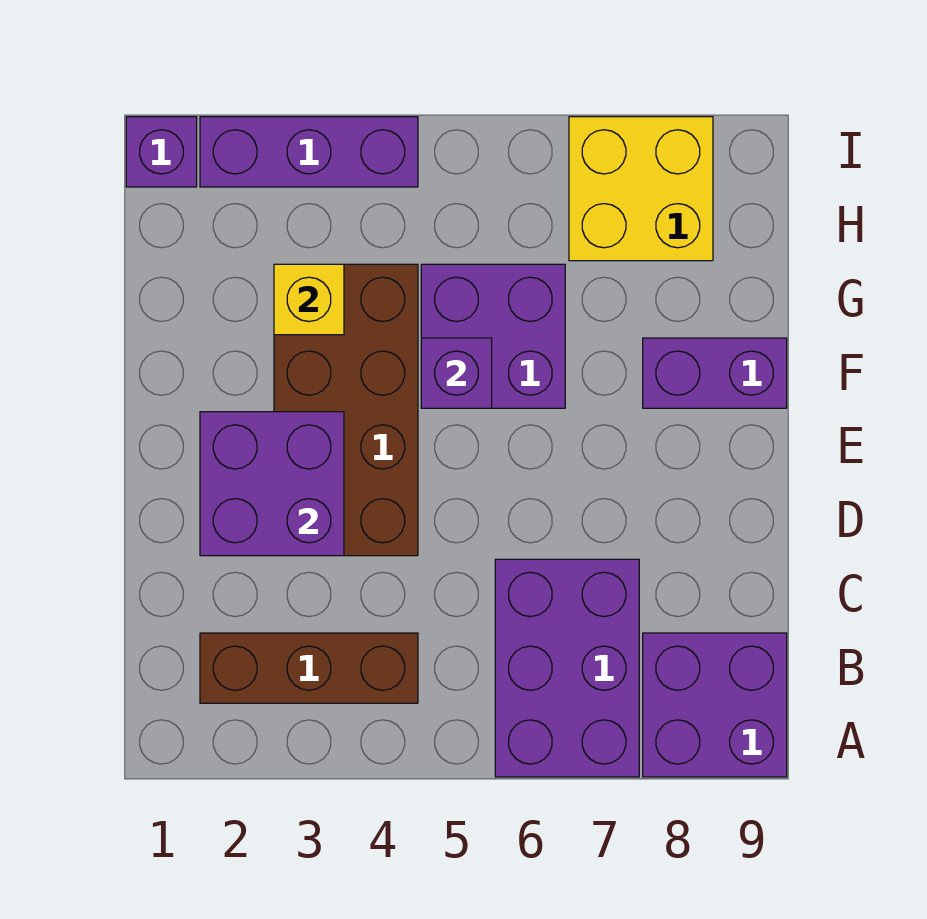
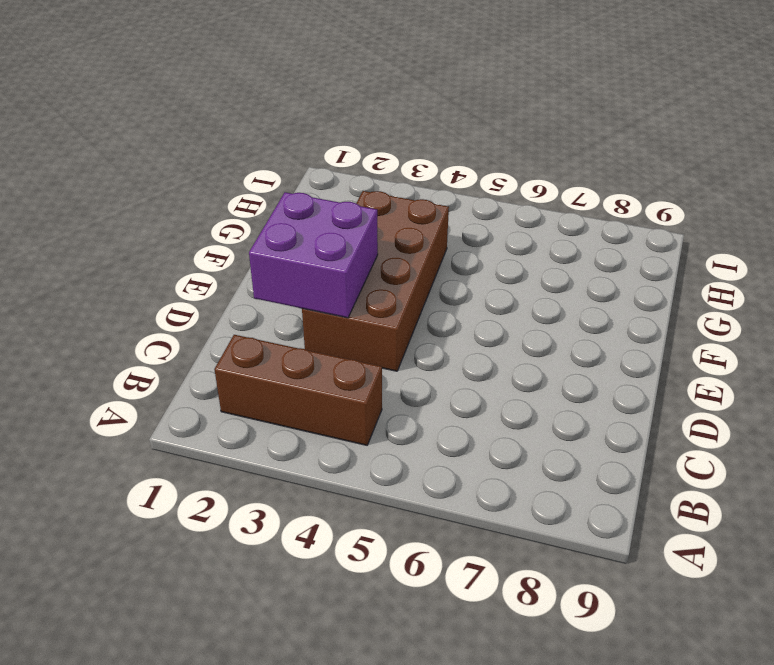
none -> purple 2x3 brick [495,559,639,777]
none -> purple 2x2 brick [643,633,787,777]
none -> purple 2x2 brick [421,264,565,408]

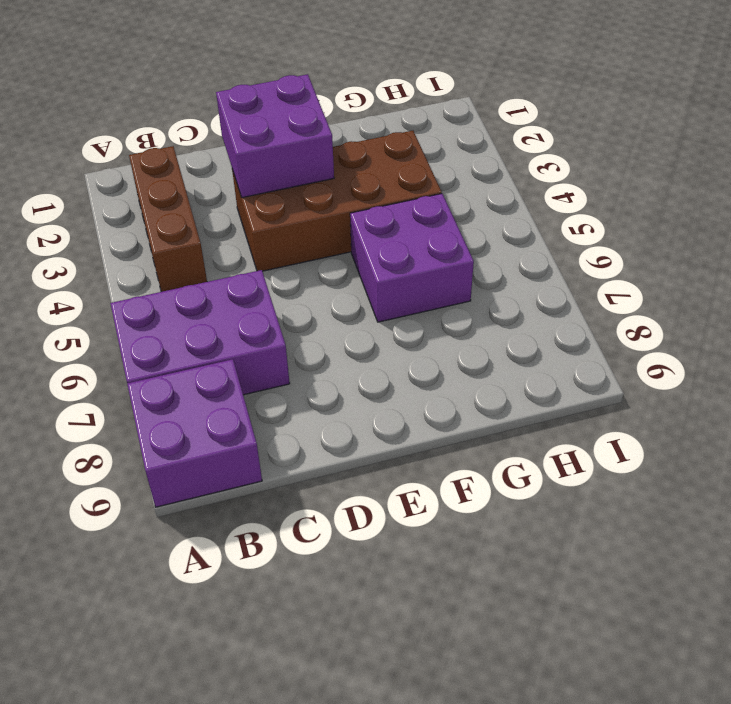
none -> purple 1x2 brick [643,338,787,408]
none -> yellow 2x2 brick [569,117,713,261]
none -> purple 1x1 brick [126,117,197,187]

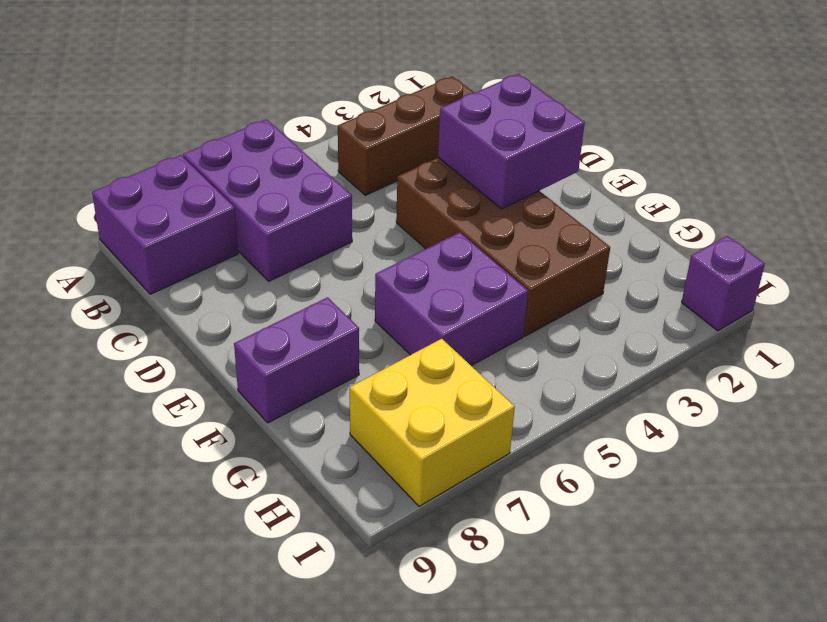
none -> purple 1x3 brick [200,117,418,187]
none -> purple 1x1 brick [421,338,492,408]
none -> yellow 1x1 brick [274,264,344,335]

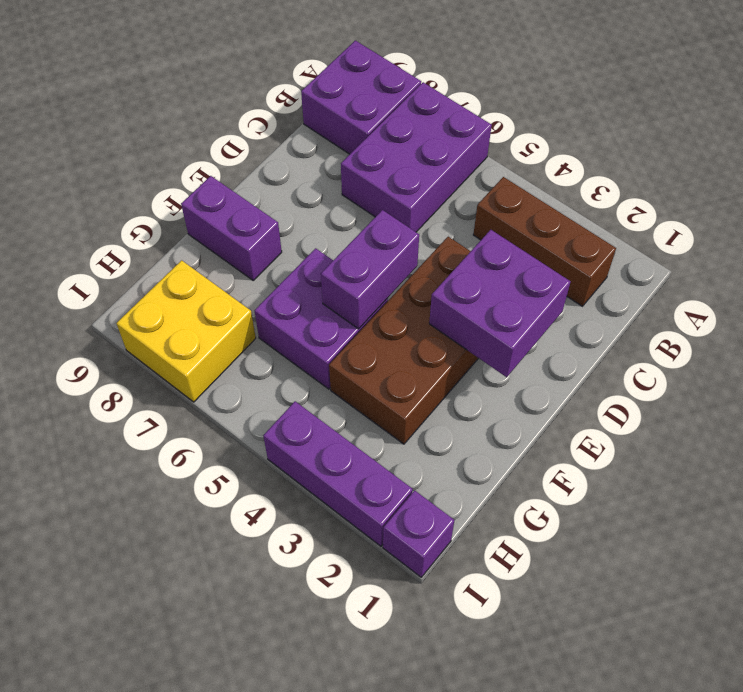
purple 1x2 brick [321,210,419,329] -> purple 1x1 brick [421,338,492,408]
none -> yellow 1x1 brick [274,264,344,335]

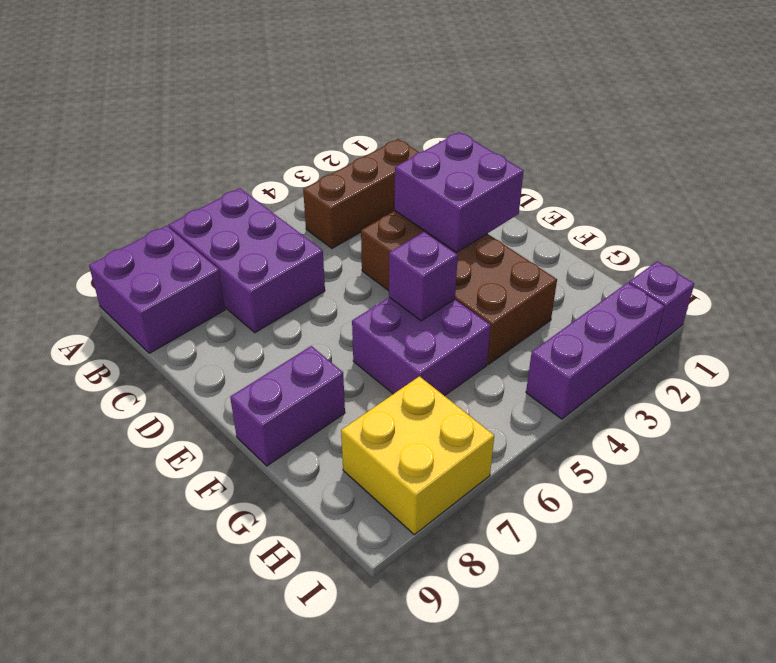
none -> yellow 1x1 brick [274,264,344,335]

